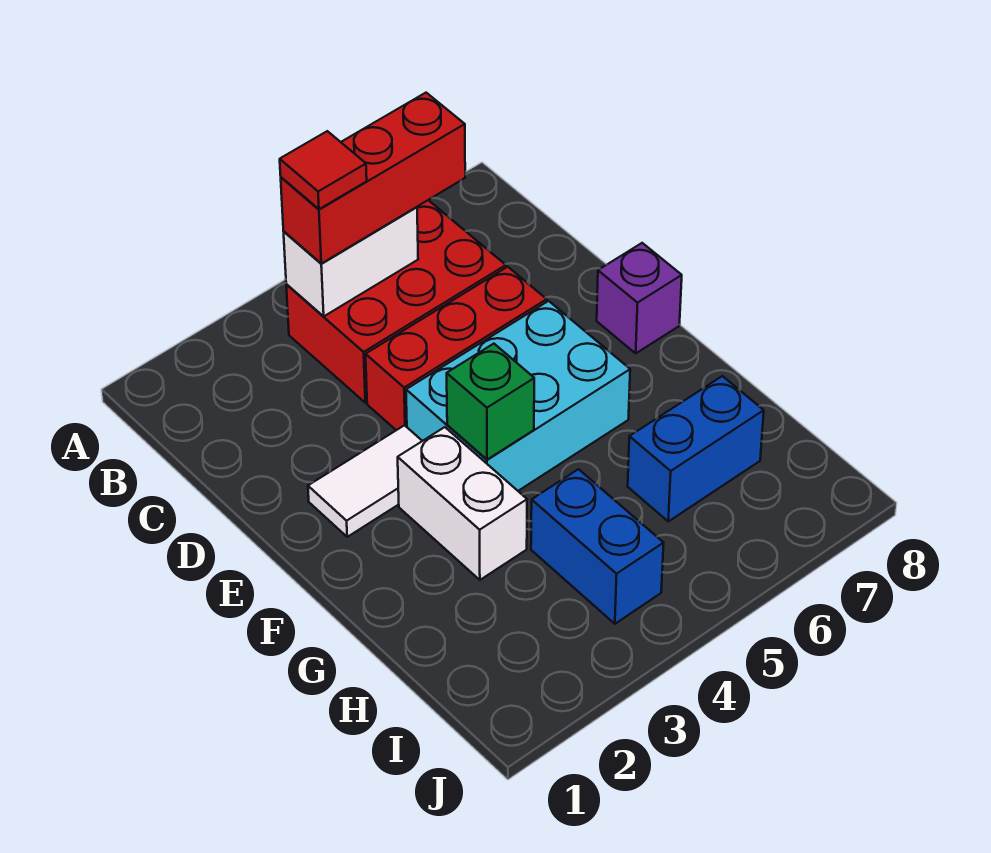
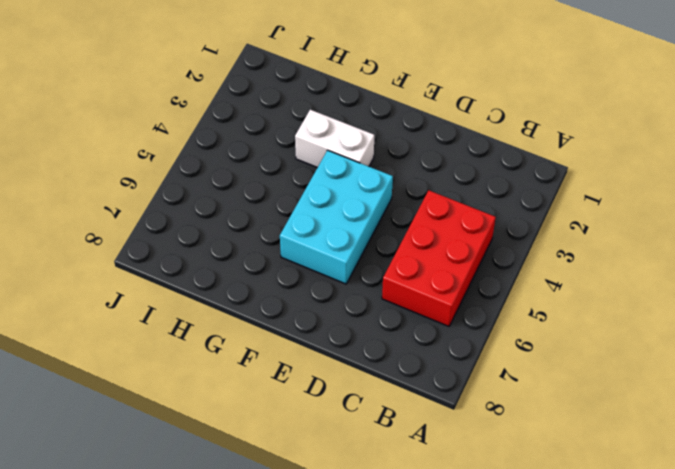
none -> red 1x3 brick [366,267,547,430]
none -> white 1x2 tile [308,425,422,537]
none -> purple 1x1 brick [597,243,682,353]

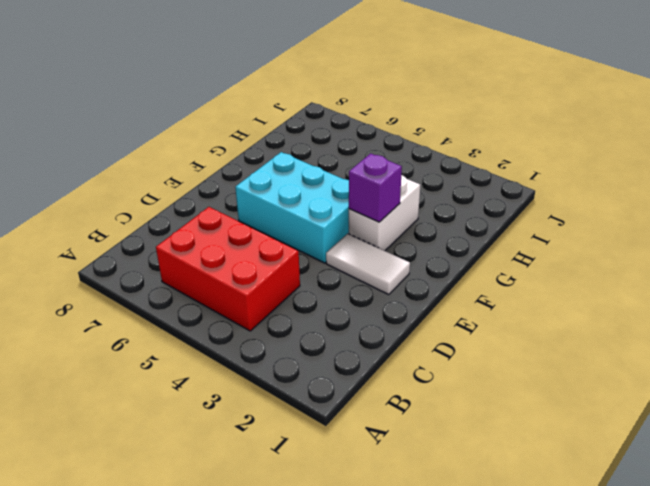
purple 1x1 brick [349,153,402,222] -> purple 1x1 brick moved to [597,243,682,353]
none -> red 1x3 brick [366,267,547,430]
none -> blue 1x2 brick [531,469,664,624]
none -> blue 1x2 brick [628,376,764,521]

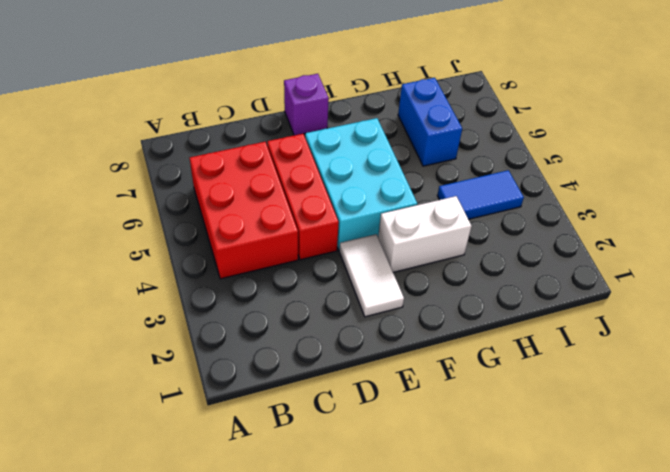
blue 1x2 tile [437,170,524,219] -> blue 1x2 brick [531,469,664,624]
none -> white 1x2 brick [284,207,418,316]
none -> green 1x1 brick [447,344,534,460]
none -> red 1x3 brick [281,93,465,264]

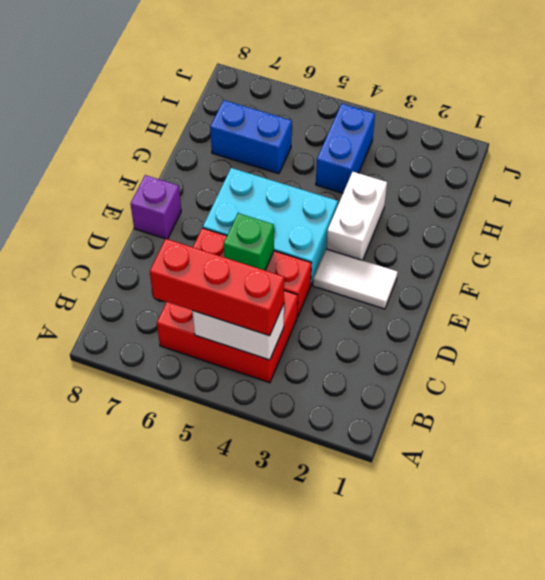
green 1x1 brick [224,213,274,270] -> green 1x1 brick moved to [447,344,534,460]
none -> red 1x1 tile [280,131,367,209]

